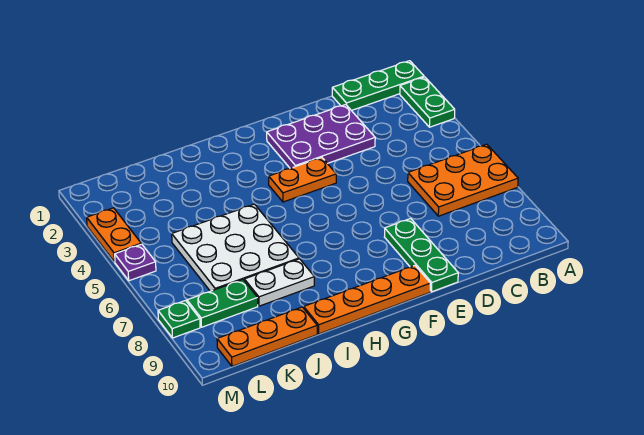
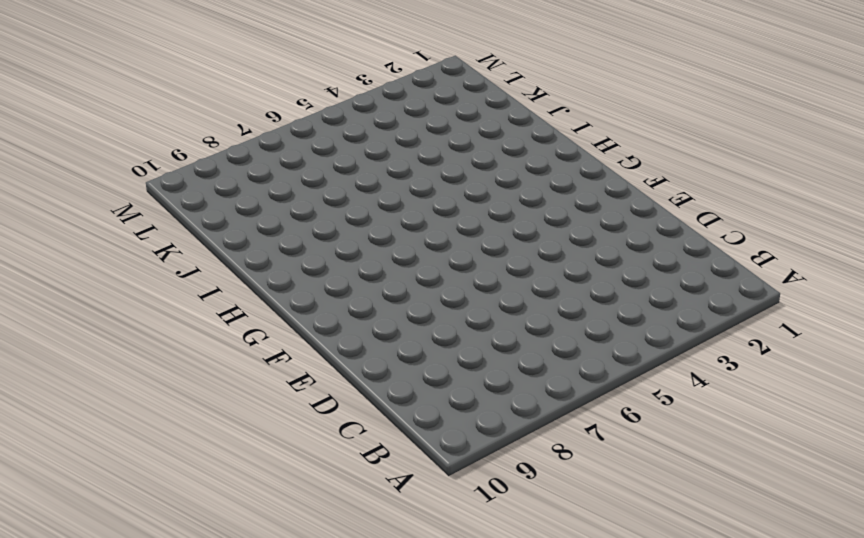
none -> green 1x3 plate [332,61,424,111]
none -> green 1x2 plate [400,77,455,127]
none -> orange 2x3 plate [408,144,518,216]

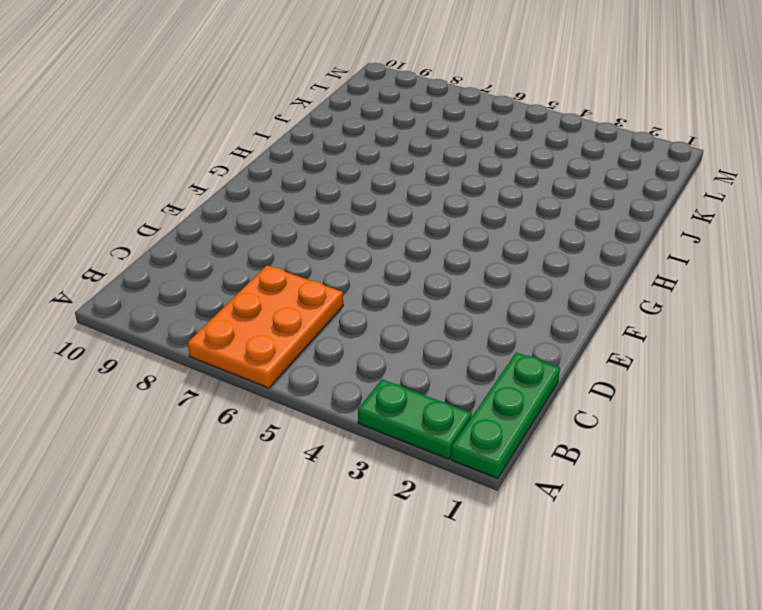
none -> purple 2x3 plate [267,105,375,168]
none -> green 1x3 plate [385,218,458,292]
none -> orange 1x2 plate [269,157,336,202]

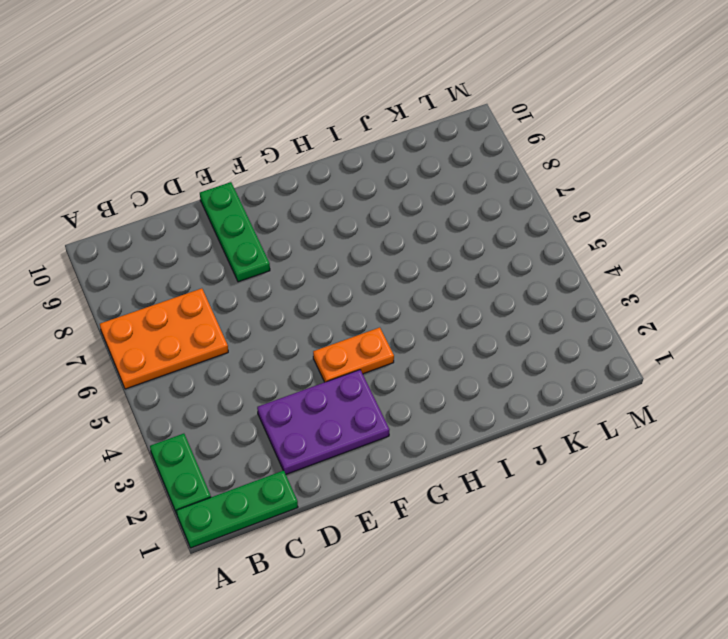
none -> orange 1x4 plate [304,265,430,334]
none -> white 3x3 plate [172,204,299,291]
none -> white 1x2 plate [244,259,314,306]

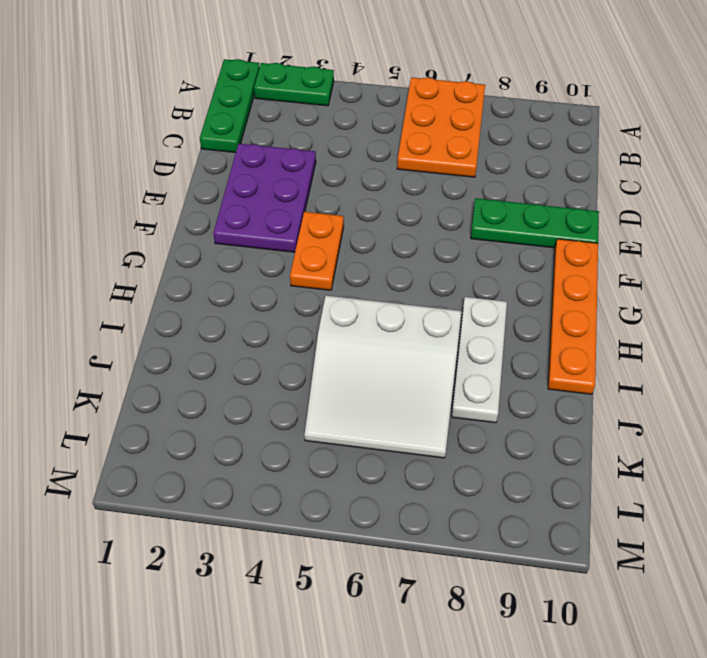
white 1x3 plate [452,297,507,423] -> white 1x2 plate [244,259,314,306]
white 3x3 slope [304,296,461,458] -> white 3x3 plate [172,204,299,291]
none -> orange 1x3 plate [217,307,317,366]
none -> green 1x2 plate [187,280,258,327]
none -> orange 1x2 plate [87,208,141,262]

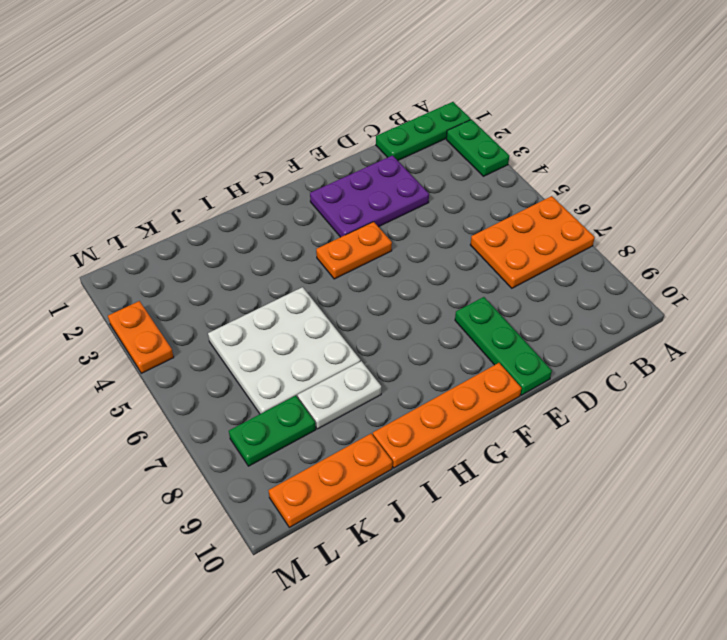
none -> purple 1x1 plate [115,244,156,281]
none -> green 1x1 plate [158,301,200,338]

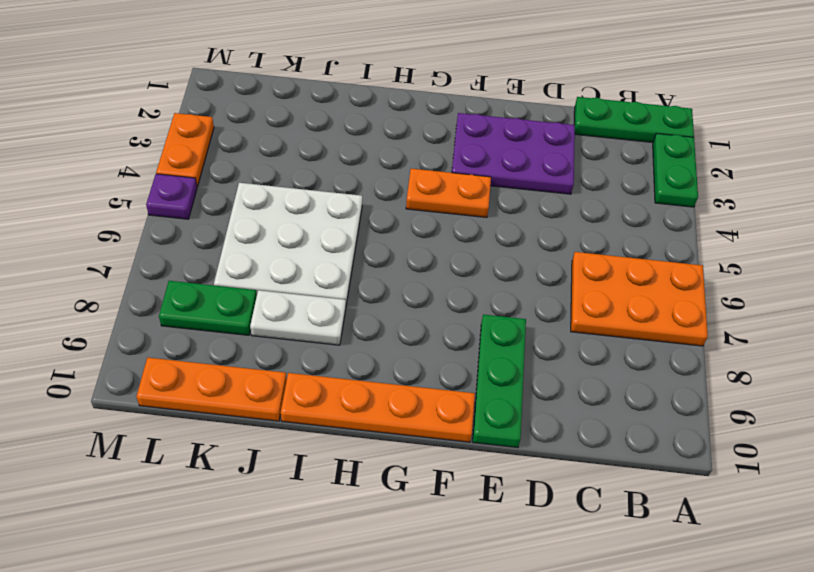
none -> green 1x1 plate [158,301,200,338]

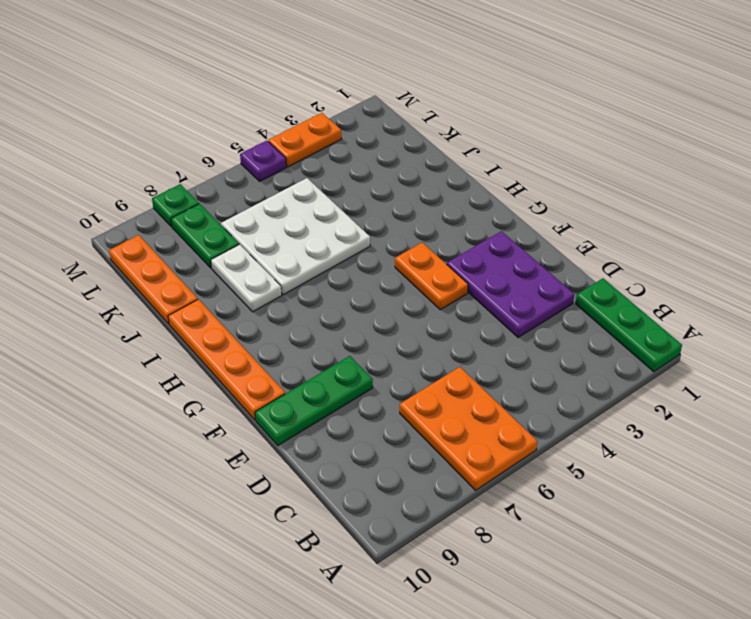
none -> green 1x2 plate [400,77,455,127]

